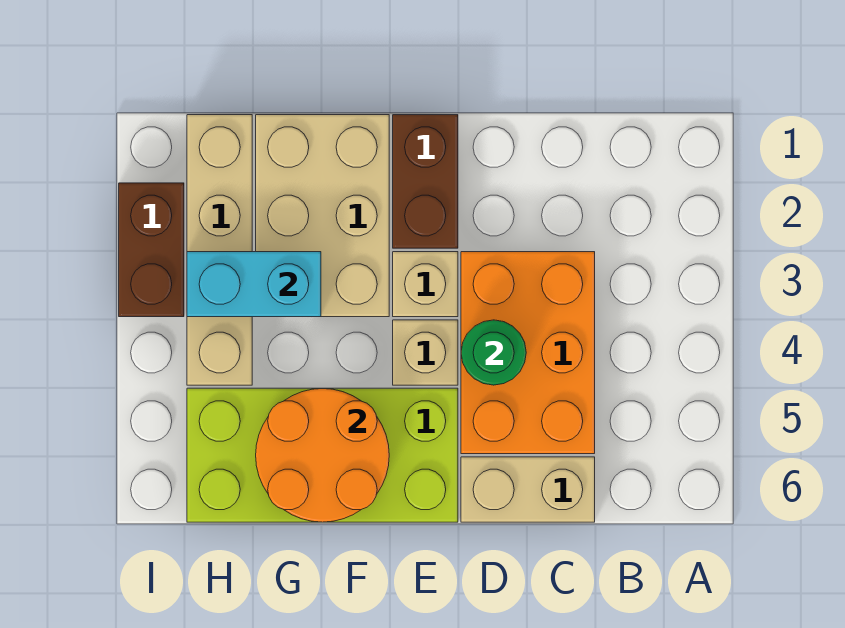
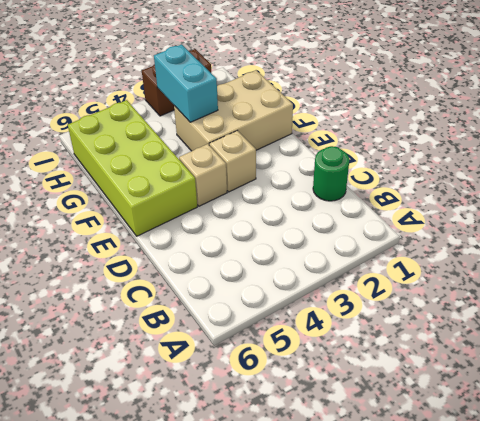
green 1x1 round brick [313,146,349,201] -> green 1x1 round brick moved to [461,320,526,385]
none -> orange 2x3 brick [461,252,595,454]
none -> tan 1x2 brick [461,457,595,522]
none -> brown 1x2 brick [393,115,458,248]

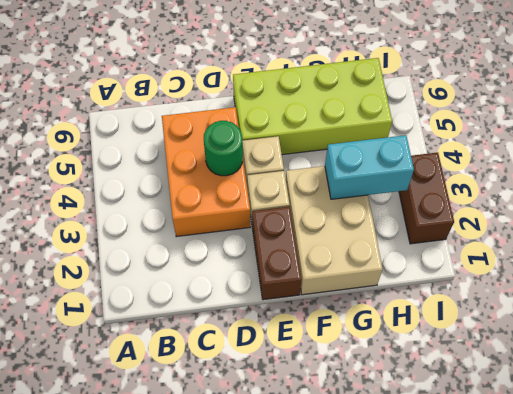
none -> tan 1x2 brick [461,457,595,522]
none -> tan 1x4 brick [187,115,252,385]
none -> orange 2x2 round brick [256,388,389,522]

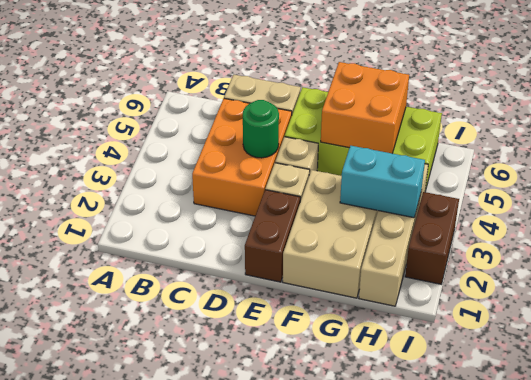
orange 2x2 brick [321,62,409,153] -> orange 2x2 round brick [256,388,389,522]

